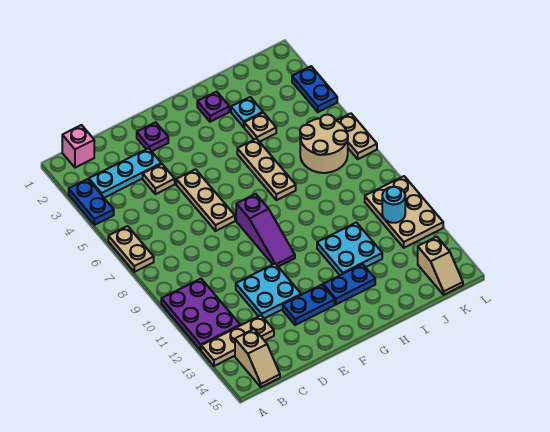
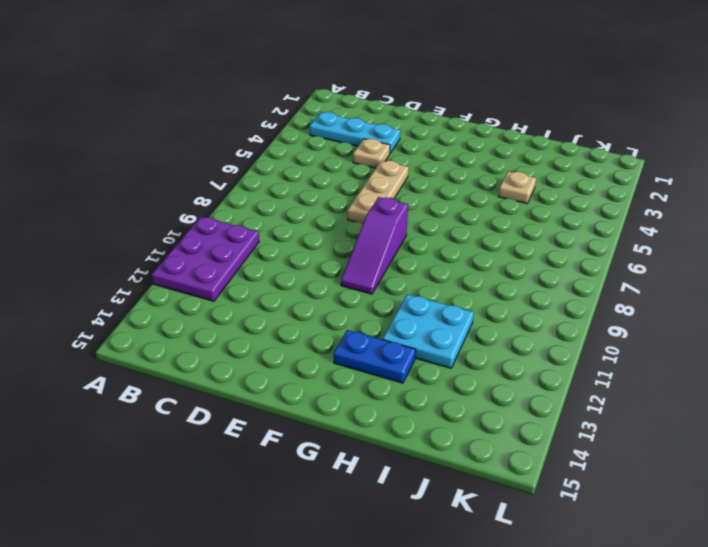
none -> blue 1x2 plate [69,179,114,225]
none -> tan 1x2 plate [108,226,154,272]
none -> tan 1x3 plate [201,315,274,366]

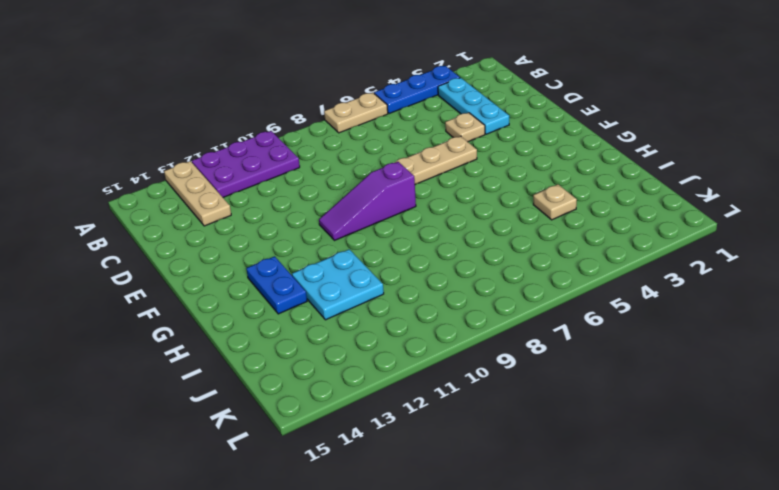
blue 1x3 plate [374,66,460,114] -> blue 1x2 plate [69,179,114,225]
none -> pink 1x1 brick [62,125,94,168]
none -> tan 1x2 slope [235,329,280,387]
none -> cyan 2x2 plate [236,264,301,318]

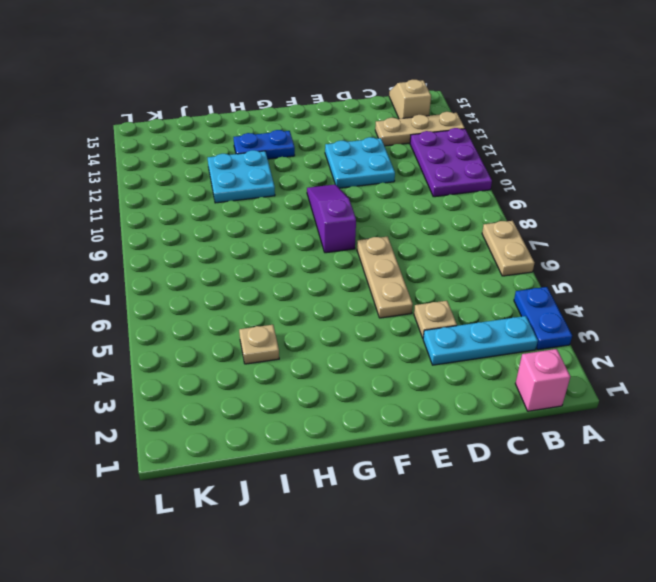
none -> purple 1x1 plate [137,122,168,151]
none -> blue 1x2 plate [283,285,335,325]
none -> purple 1x1 plate [197,92,229,122]

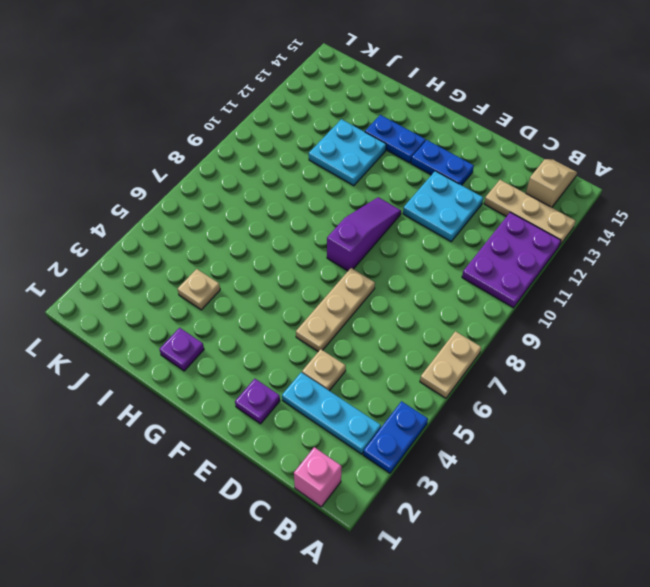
none -> tan 1x3 plate [237,139,296,200]
none -> cyan 1x1 plate [231,97,263,127]
none -> tan 2x2 round brick [300,115,348,173]

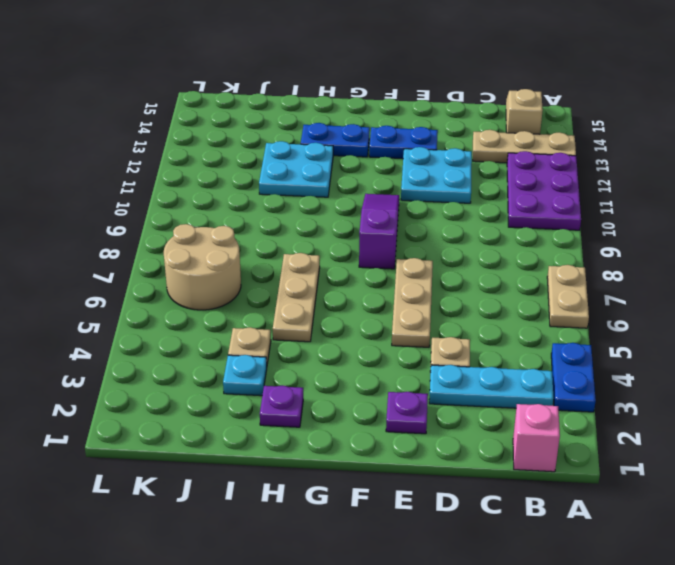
none -> tan 2x3 plate [365,176,443,248]
none -> tan 1x2 slope [418,237,463,295]
none -> blue 1x2 plate [292,66,337,112]

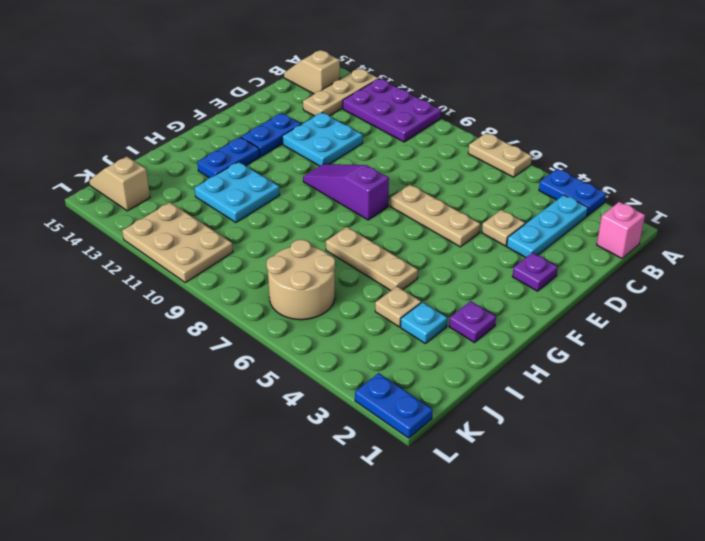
blue 1x2 plate [355,373,433,438] -> blue 1x2 plate moved to [292,66,337,112]
none -> tan 1x2 plate [336,113,377,159]
none -> cyan 1x1 round brick [382,187,405,223]

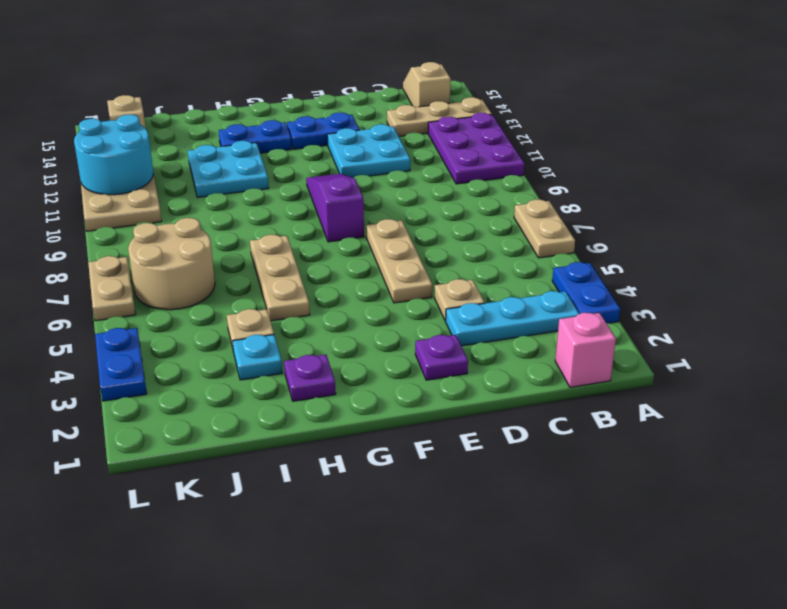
cyan 2x2 round brick [74,115,153,195] -> cyan 1x1 round brick [382,187,405,223]

